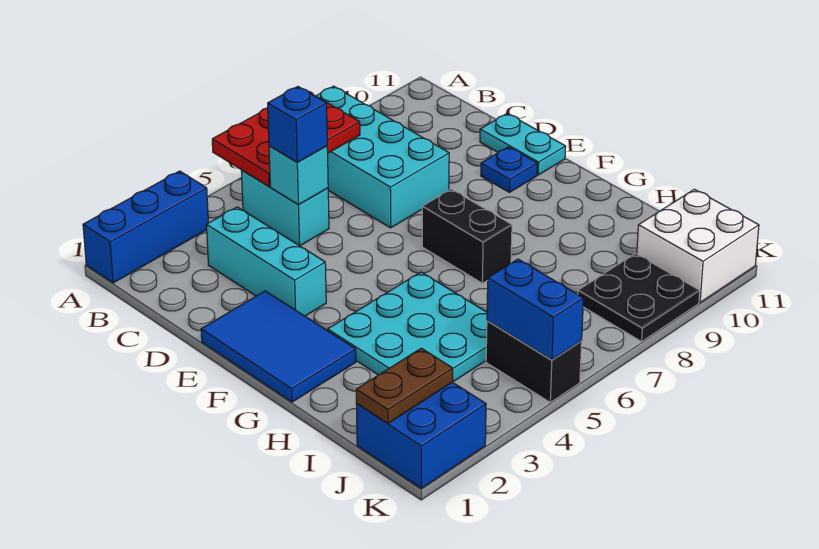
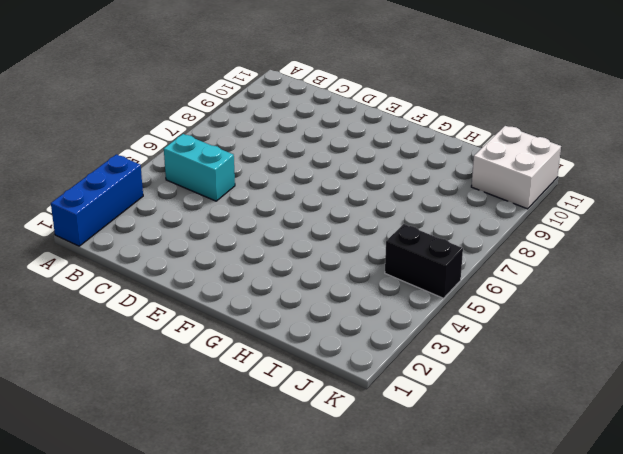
none -> cyan 2x4 brick [316,86,449,228]
none -> cyan 1x3 brick [206,207,326,316]
none -> cyan 1x2 plate [480,114,566,175]

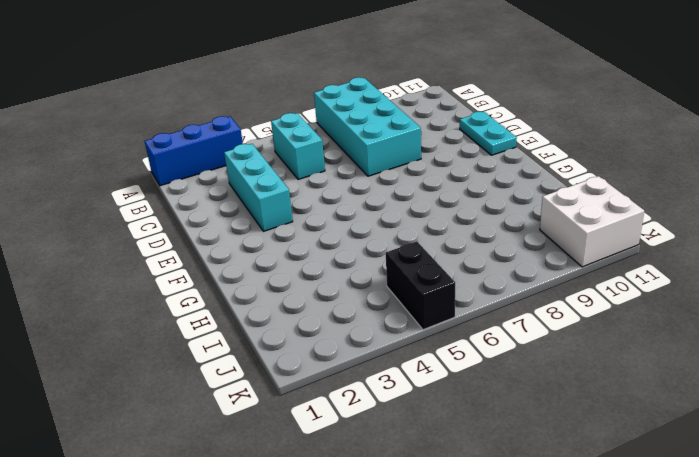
none -> blue 2x3 tile [201,291,356,402]
none -> blue 1x1 plate [481,147,537,192]
none -> black 1x2 brick [422,189,512,283]

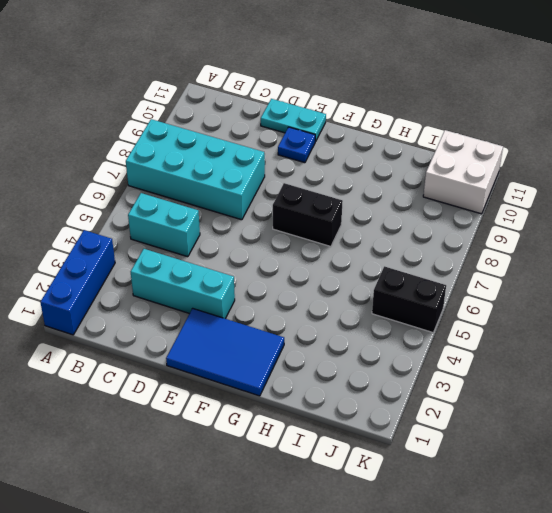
none -> cyan 3x3 plate [328,272,487,382]
none -> blue 2x2 brick [356,382,486,488]
none -> black 2x2 plate [578,254,700,341]

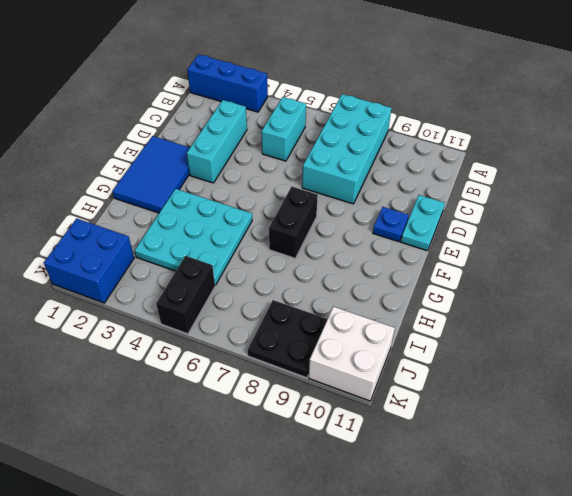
none -> red 2x3 plate [212,91,360,187]
none -> cyan 1x1 brick [269,146,328,205]
none -> brown 1x2 plate [356,348,453,423]

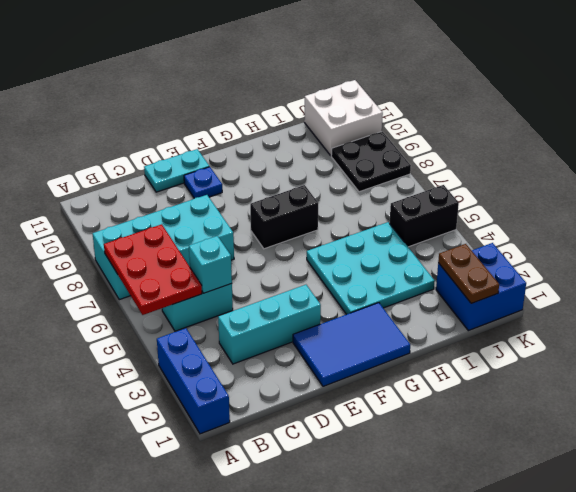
none -> blue 1x2 brick [487,259,583,360]
none -> blue 1x1 brick [268,87,327,162]

